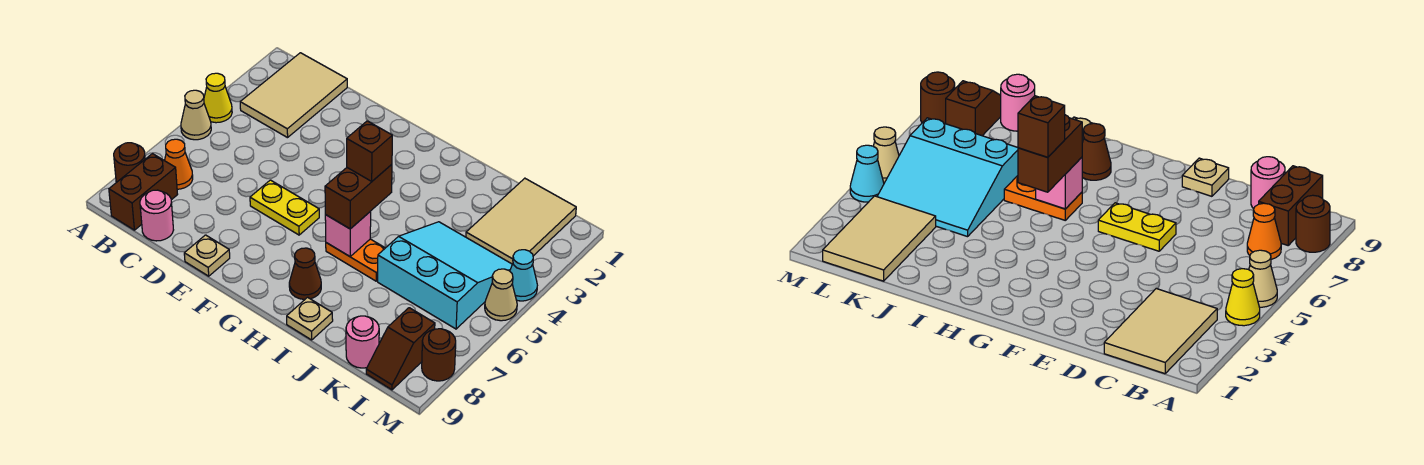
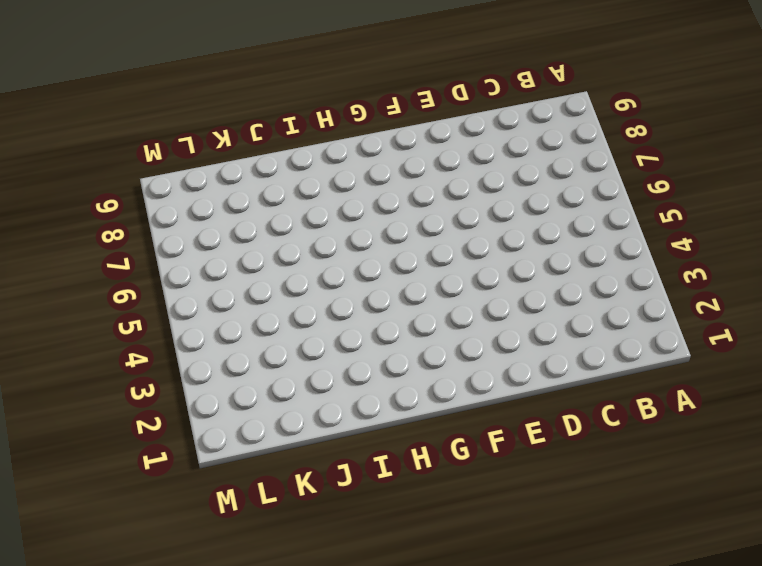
none -> yellow 1x1 cone [204,73,232,123]
none -> tan 1x1 cone [181,90,211,140]
none -> brown 1x1 round brick [114,143,145,182]

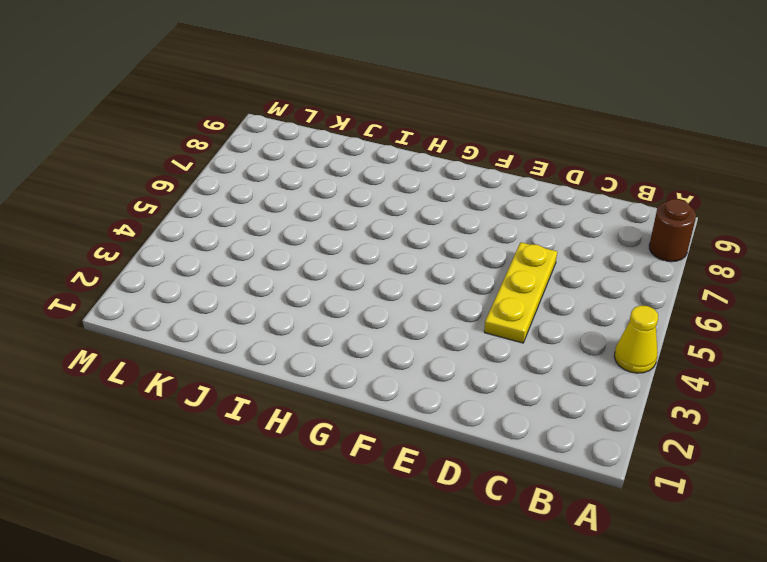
yellow 1x3 plate [484,242,557,343] -> none
none -> tan 1x1 cone [181,90,211,140]
none -> tan 2x3 tile [240,53,347,138]
none -> orange 1x1 cone [165,139,193,189]

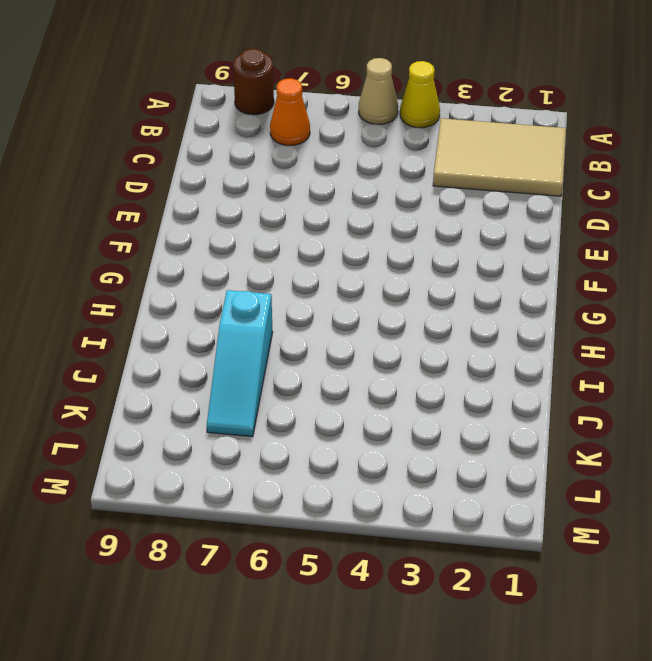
cyan 1x3 slope [207,290,273,437] -> none
none -> brown 1x2 brick [109,154,178,230]
none -> pink 1x1 round brick [140,190,173,241]
none -> yellow 1x2 plate [250,180,319,235]

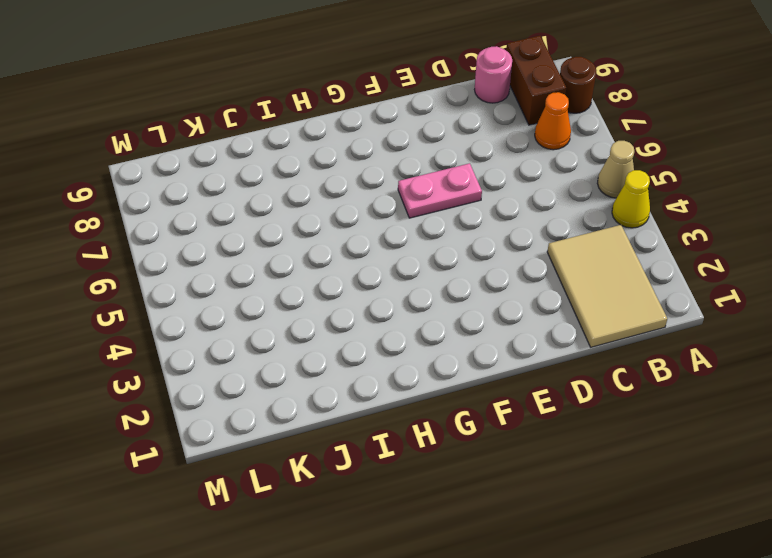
pink 1x2 plate [398,163,482,218] -> yellow 1x2 plate [250,180,319,235]
none -> tan 1x1 plate [184,235,230,276]
none -> orange 1x2 plate [326,239,385,281]
none -> brown 1x1 cone [289,248,321,299]

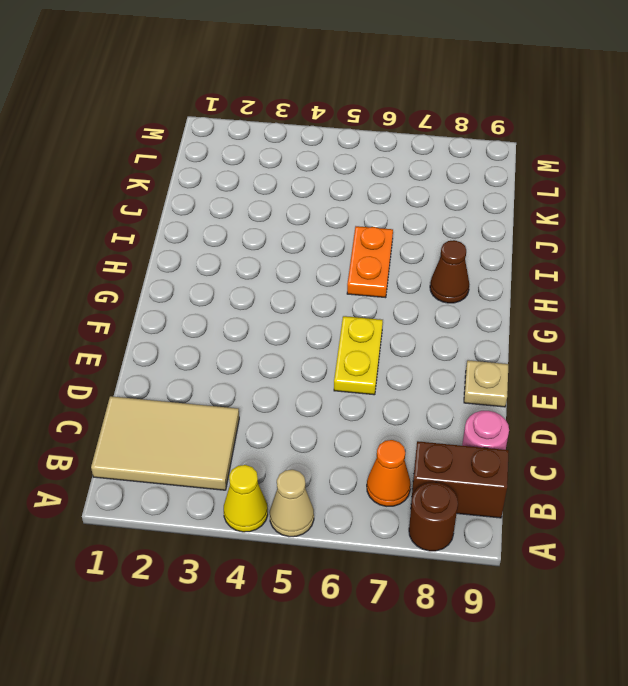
none -> tan 1x1 plate [287,297,333,340]
none -> cyan 3x3 slope [378,222,512,329]
none -> tan 2x3 tile [466,178,576,264]

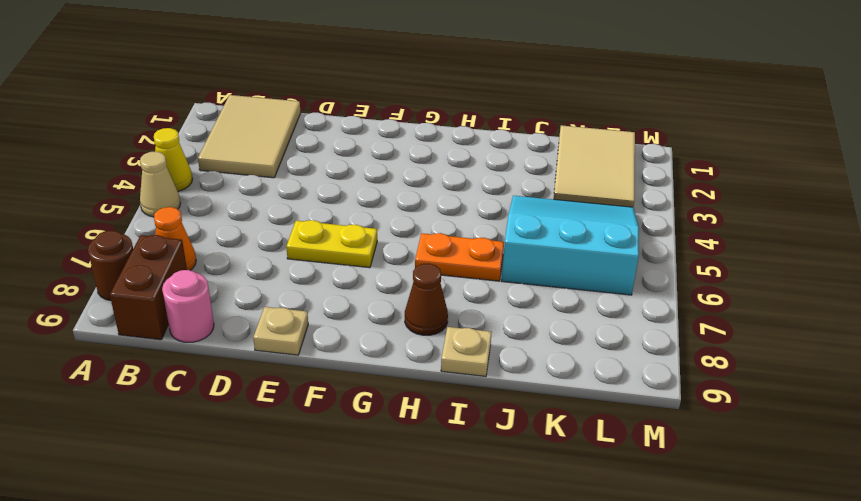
none -> pink 1x1 round brick [346,316,379,368]
none -> brown 1x2 slope [366,308,435,390]
none -> cyan 1x1 cone [510,250,537,301]

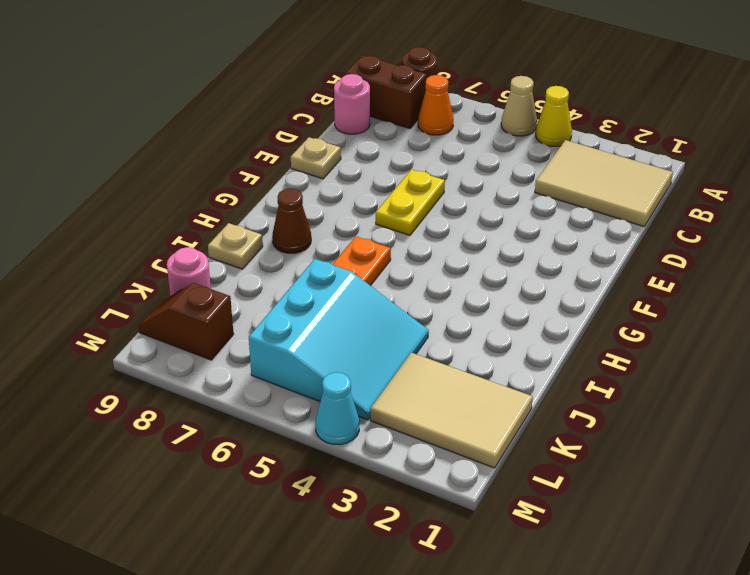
none -> tan 1x1 cone [485,269,517,321]
none -> brown 1x1 round brick [422,329,456,381]
none -> pink 1x1 brick [325,212,371,256]

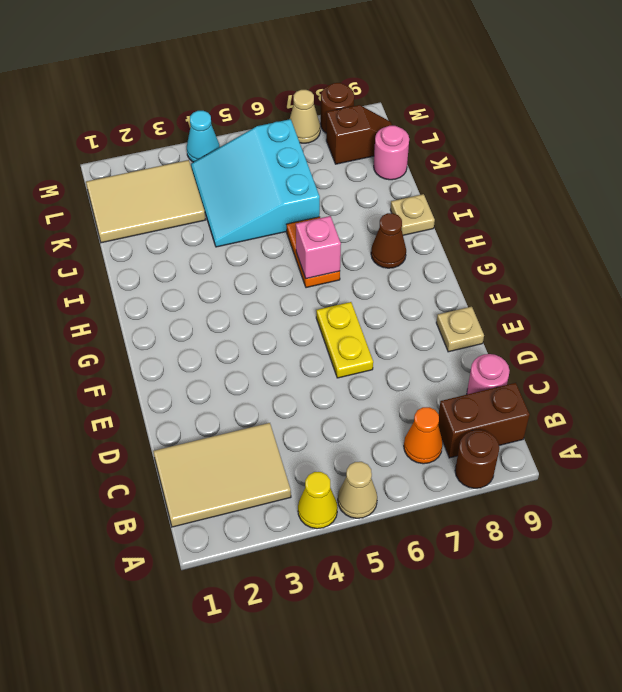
tan 1x1 cone [290,90,320,143] -> tan 1x1 cone moved to [485,269,517,321]
none -> brown 1x2 brick [325,164,392,229]
none -> brown 1x1 brick [347,121,392,181]

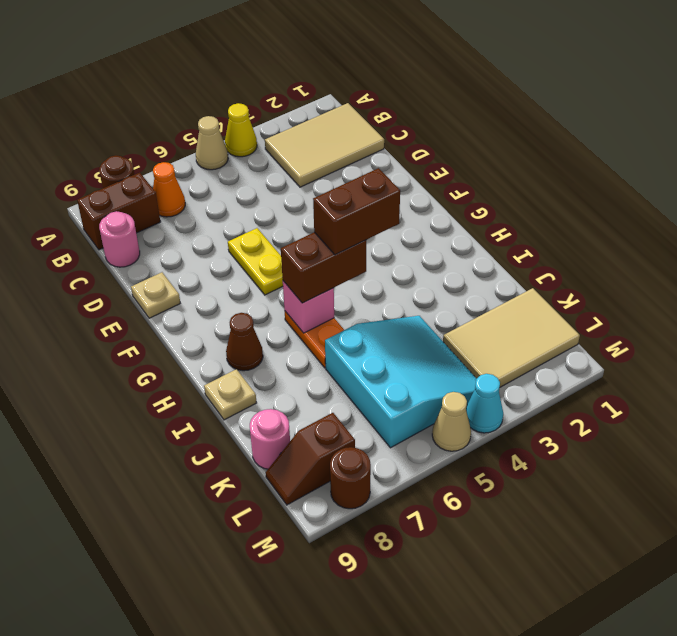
brown 1x2 brick [313,168,400,255] -> brown 1x1 brick [347,121,392,181]

